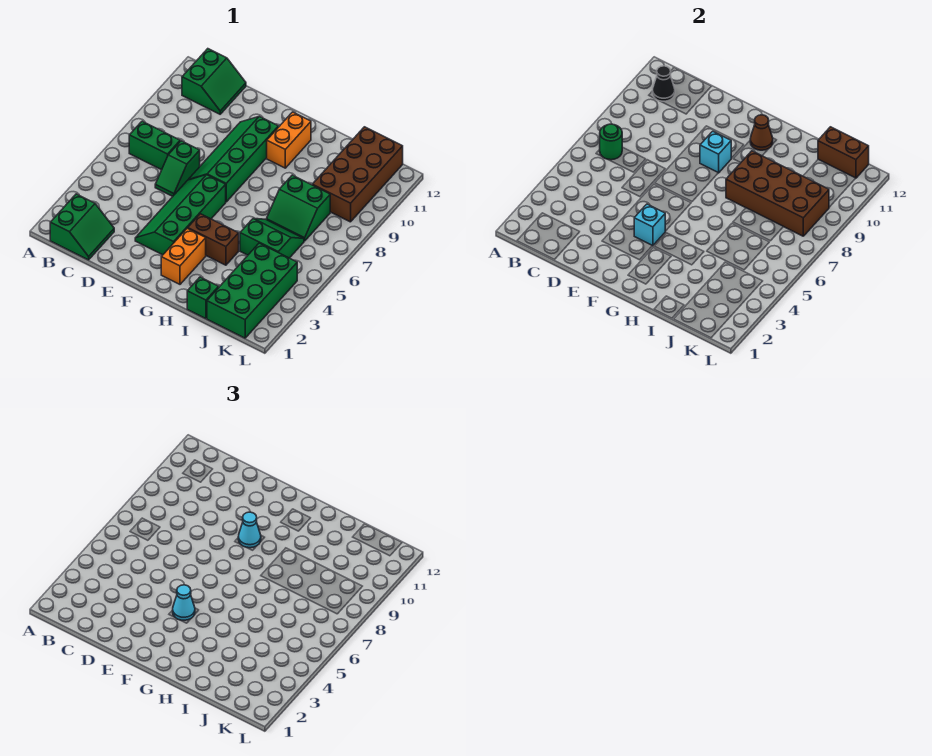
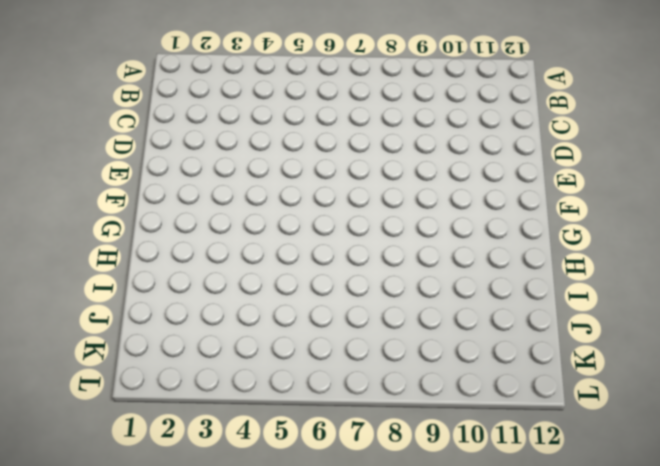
none -> green 2x2 slope [50,194,114,260]
none -> green 1x2 brick [129,121,180,170]
none -> green 2x2 slope [182,49,246,114]

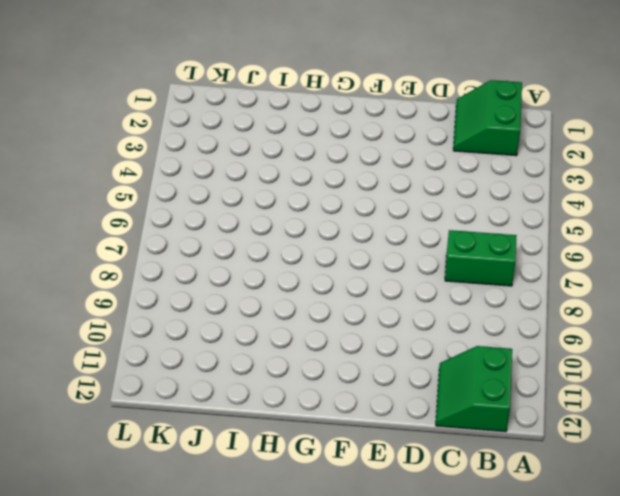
none -> green 1x2 slope [155,141,200,196]
none -> green 2x4 slope [135,175,226,255]
none -> green 2x4 slope [188,116,278,202]

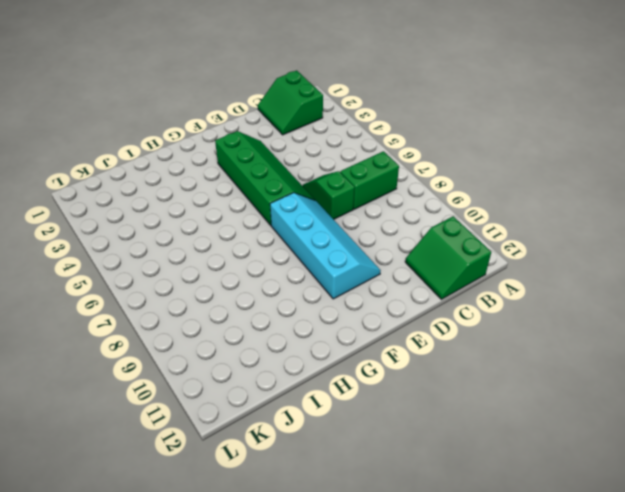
cyan 2x4 slope [270,193,381,299] -> green 2x4 slope [188,116,278,202]
none -> orange 1x2 brick [161,228,206,284]
none -> brown 1x2 brick [188,214,239,265]
none -> orange 1x2 brick [267,112,311,168]

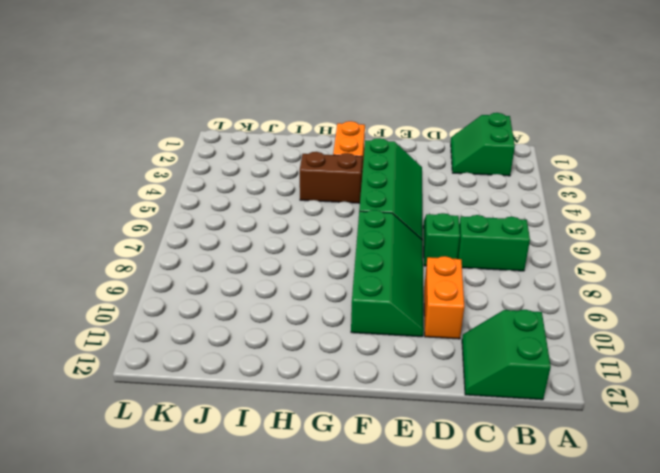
orange 1x2 brick [424,256,464,339] -> orange 1x2 brick moved to [267,112,311,168]
none -> green 1x1 brick [187,277,219,319]
none -> green 2x2 slope [240,218,304,258]
none -> green 2x2 slope [266,175,330,241]

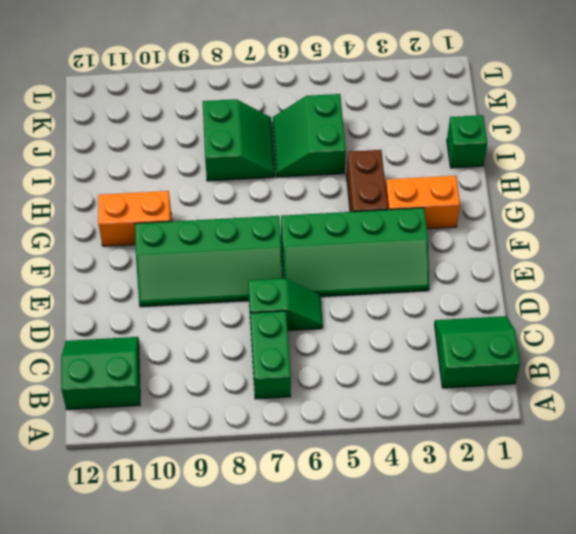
none -> green 2x4 brick [207,243,297,338]
none -> brown 2x4 brick [312,127,403,222]
none -> green 1x1 round brick [600,124,622,160]

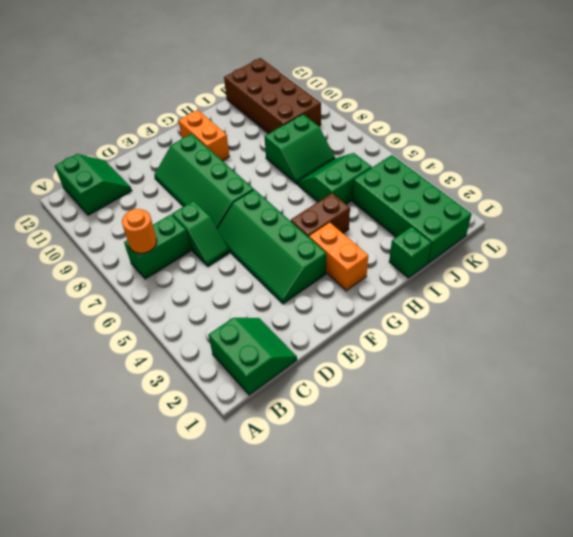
orange 1x1 round brick [122,209,157,253] -> green 1x1 round brick [600,124,622,160]
none -> black 1x1 cone [652,66,675,101]
none -> cyan 1x1 brick [634,204,665,246]
none -> cyan 1x1 brick [700,131,731,173]

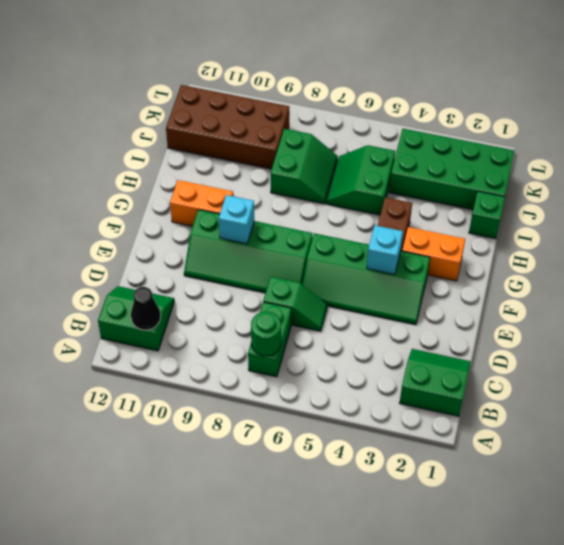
none -> brown 1x1 cone [750,115,773,150]
none -> brown 2x4 brick [726,151,829,236]
none -> brown 1x2 brick [818,127,869,178]

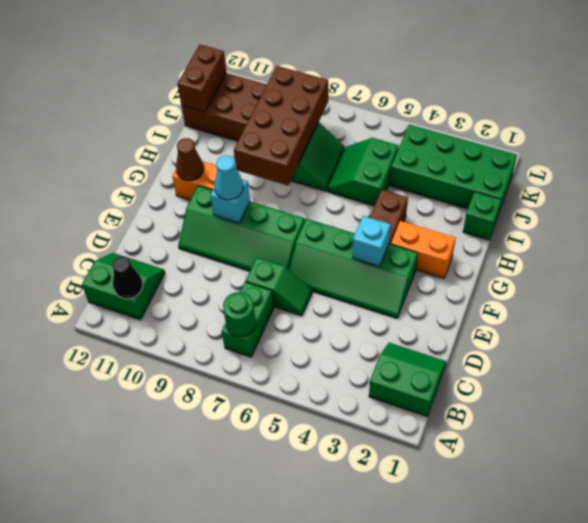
none -> cyan 1x1 cone [173,585,195,620]

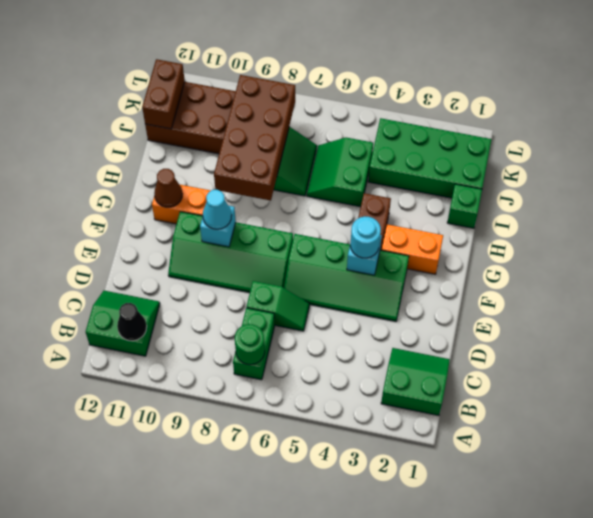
cyan 1x1 round brick [350,216,381,258] -> cyan 1x1 cone [173,585,195,620]

